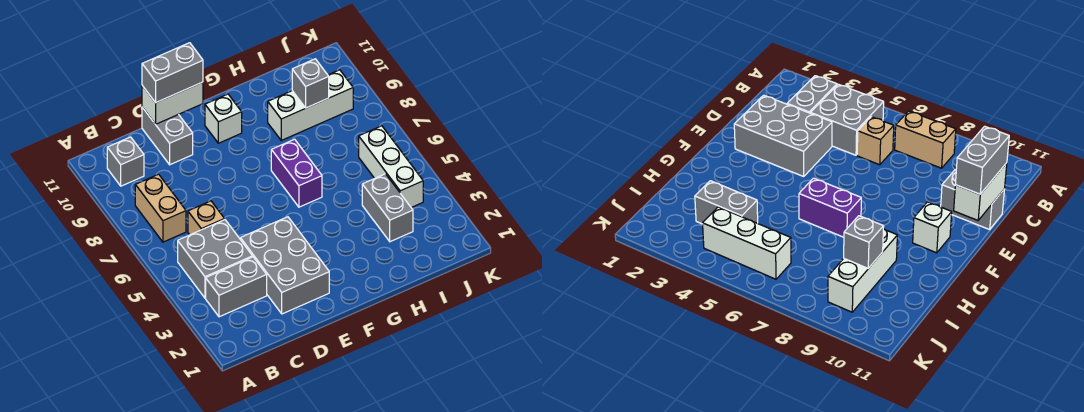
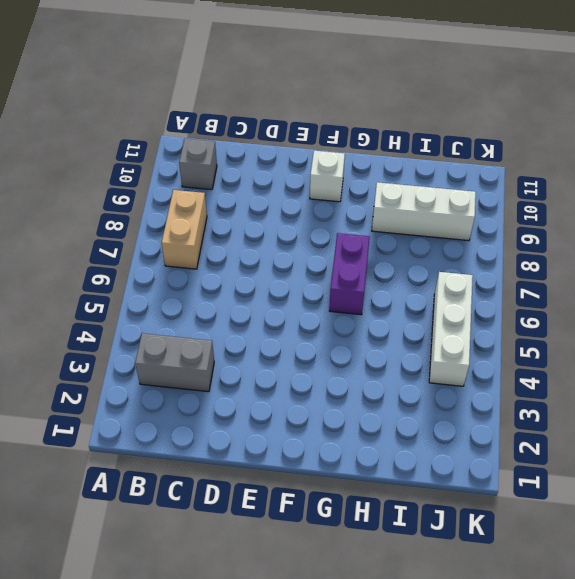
none -> grey 2x2 brick [178,220,253,298]
none -> tan 1x1 brick [188,201,225,235]
none -> grey 2x3 brick [240,217,329,314]

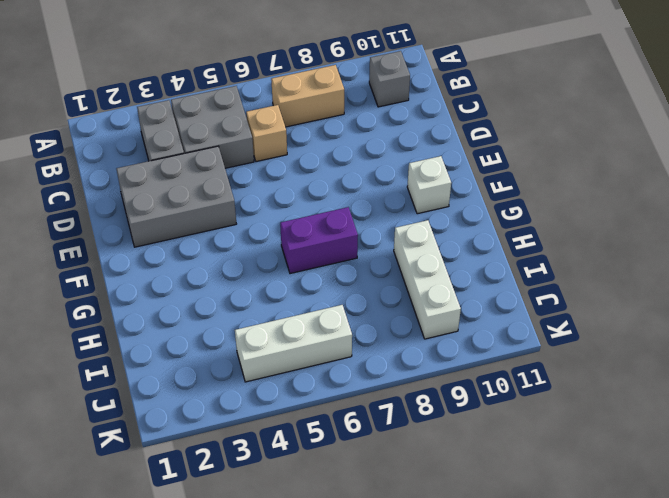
none -> grey 1x2 brick [142,107,193,165]
none -> grey 1x2 brick [362,174,413,242]
none -> white 1x2 brick [142,82,203,124]

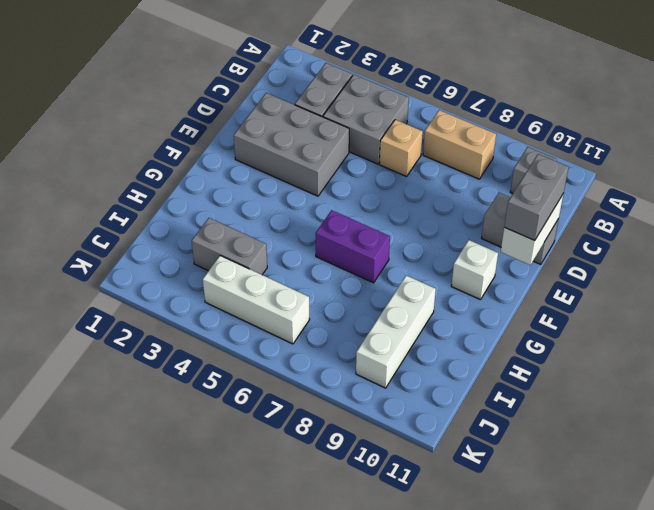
none -> grey 1x1 brick [292,59,329,108]

